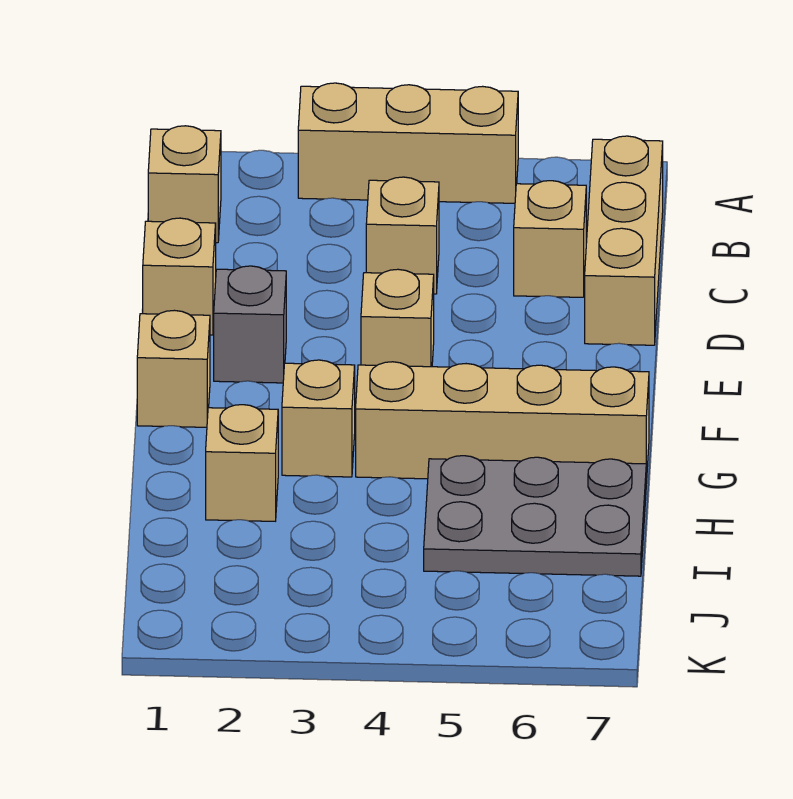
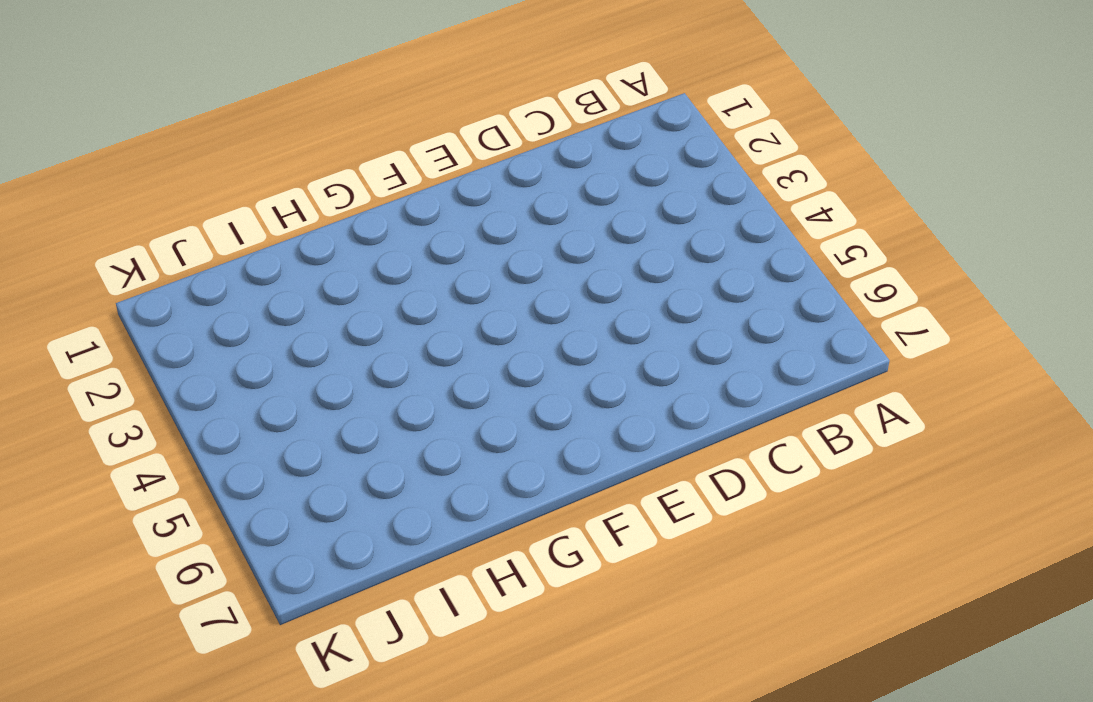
none -> tan 1x3 brick [298,83,518,203]
none -> tan 1x1 brick [148,126,221,243]
none -> tan 1x3 brick [585,136,663,345]

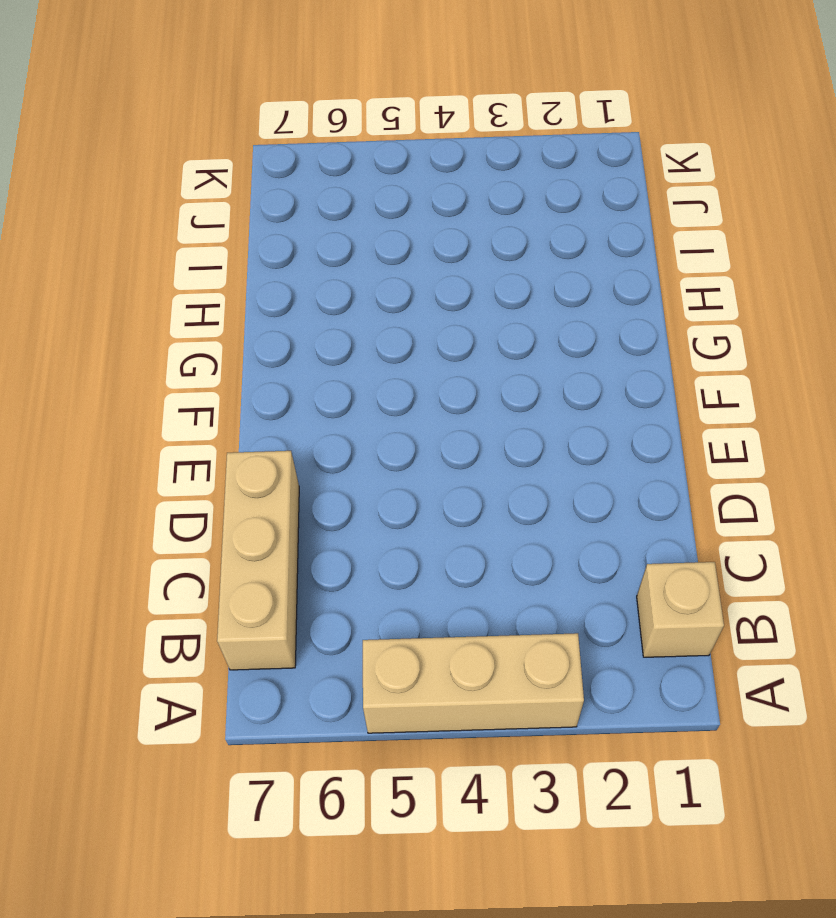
none -> tan 1x1 brick [366,177,439,294]
none -> tan 1x1 brick [514,181,586,297]
none -> tan 1x1 brick [143,218,216,335]

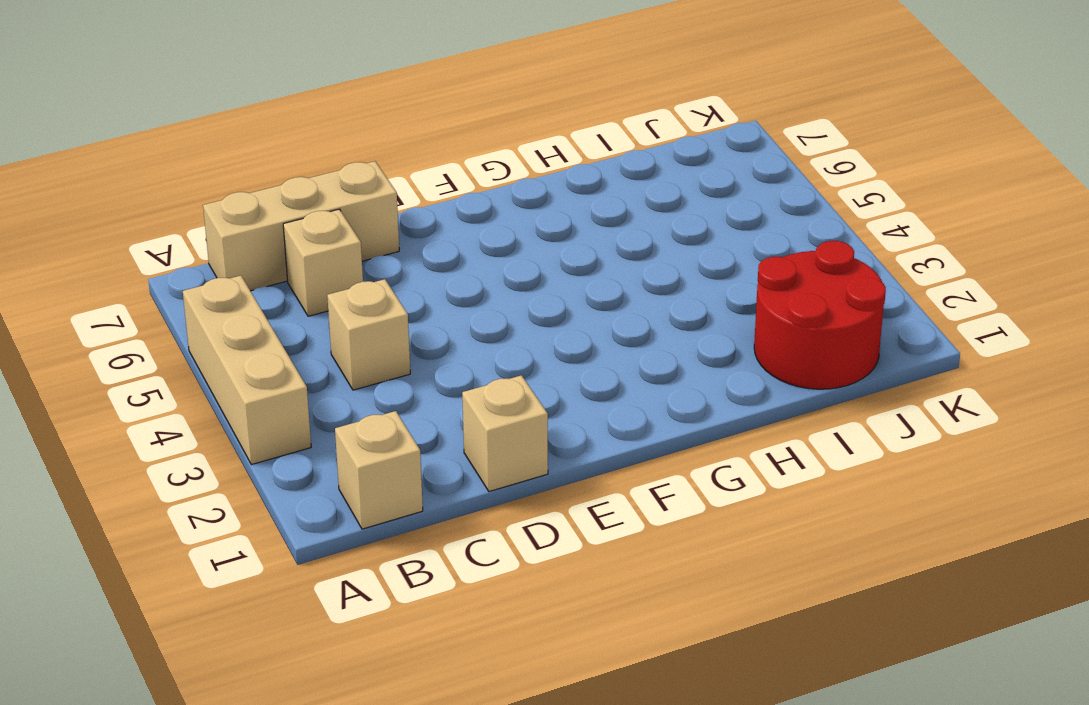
red 2x2 round brick [754,241,886,389] -> none
none -> grey 1x1 brick [214,266,286,383]
none -> tan 1x1 brick [361,269,434,367]
none -> tan 1x1 brick [137,310,210,427]

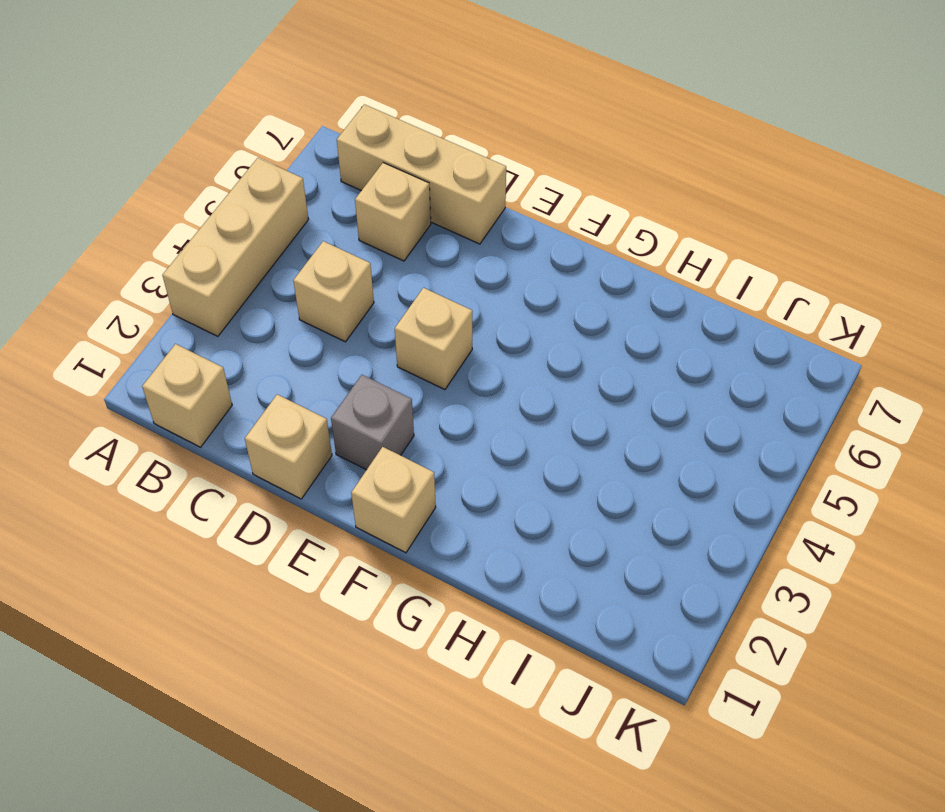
none -> tan 1x1 brick [282,360,355,477]
none -> tan 1x4 brick [356,362,649,483]
none -> tan 1x1 brick [206,405,278,521]

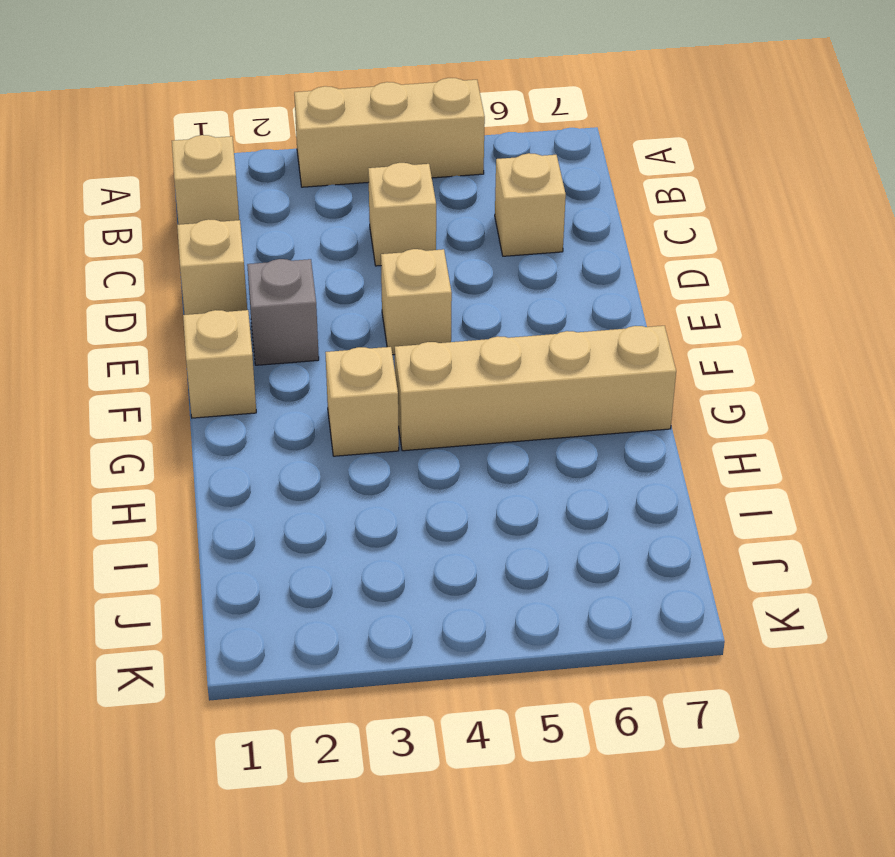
none -> tan 1x3 brick [585,136,663,345]
none -> tan 1x1 brick [206,405,278,521]
none -> grey 2x3 plate [424,456,646,576]

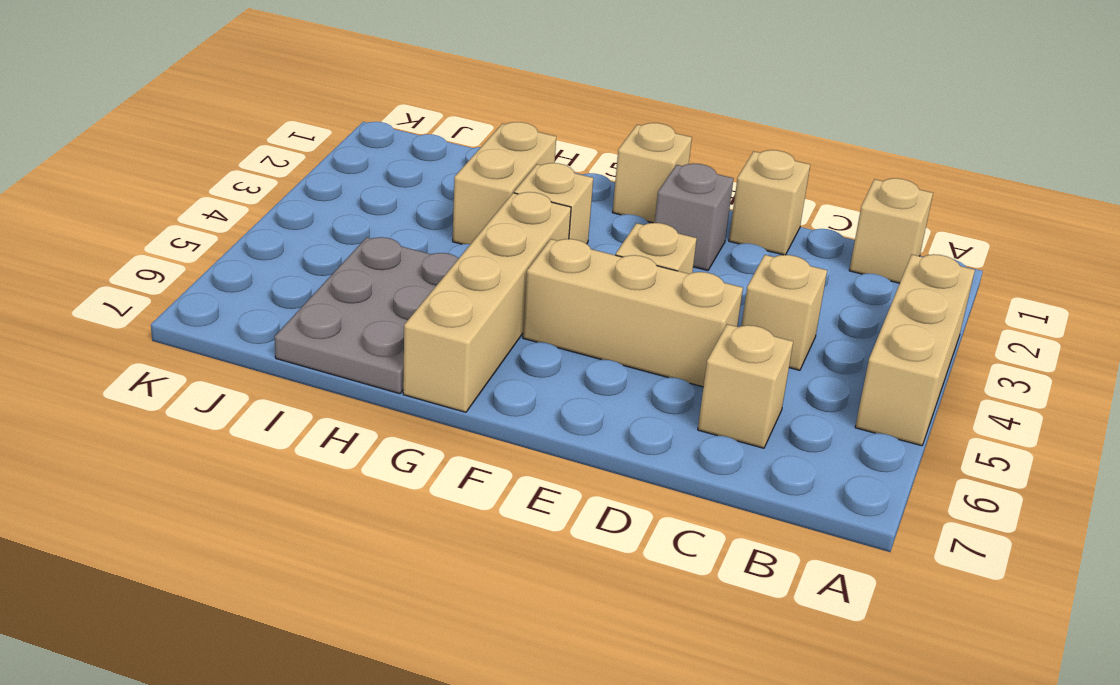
tan 1x3 brick [523,239,743,387] -> tan 1x3 brick moved to [585,136,663,345]
tan 1x2 brick [453,122,556,244] -> tan 1x1 brick [206,405,278,521]

